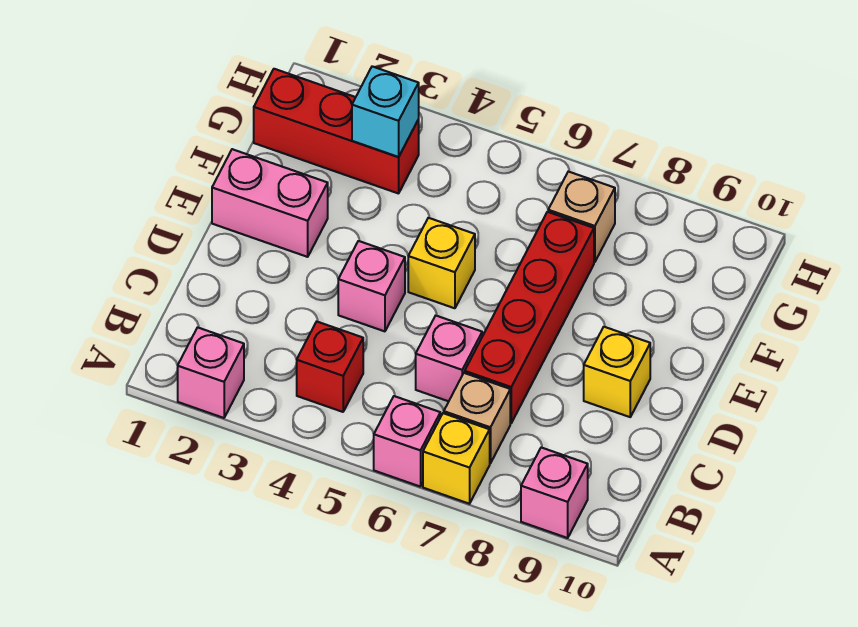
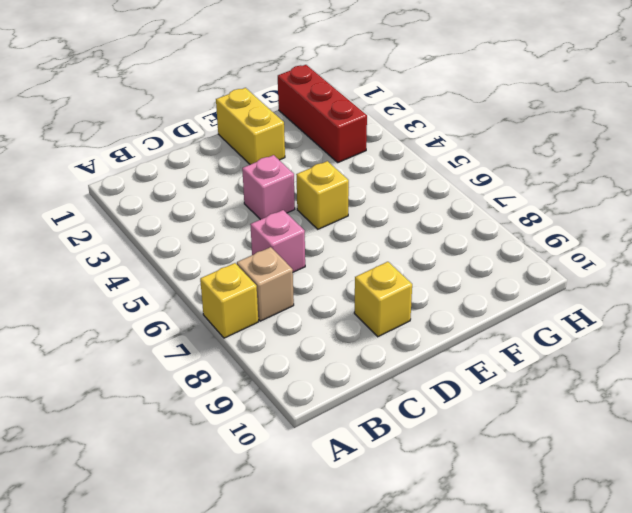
yellow 1x2 brick [216,88,285,164] -> pink 1x2 brick [212,149,328,257]
none -> pink 1x1 brick [178,327,244,418]
none -> pink 1x1 brick [374,396,440,487]
none -> pink 1x1 brick [521,448,588,538]

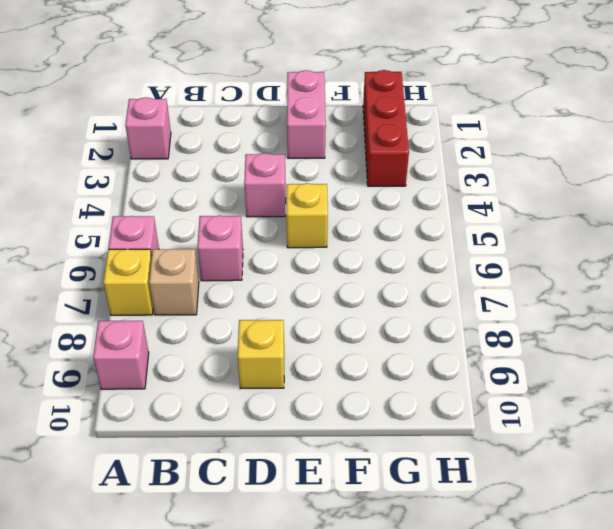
none -> red 1x1 brick [297,321,363,412]
none -> red 1x4 brick [465,212,594,423]
none -> tan 1x1 brick [548,172,615,262]

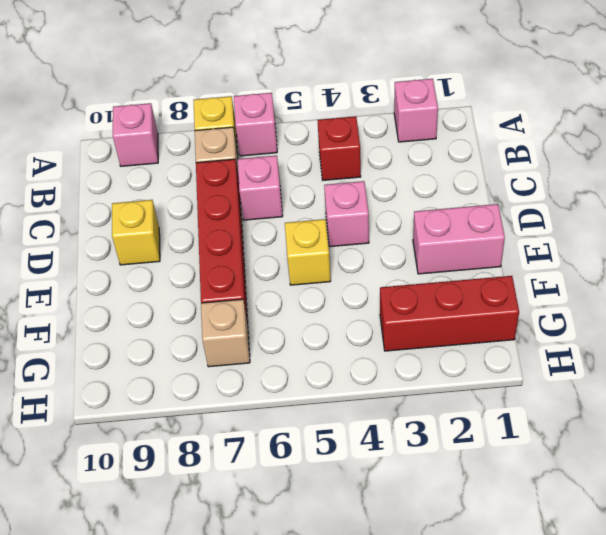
none -> cyan 1x1 brick [352,66,419,157]

